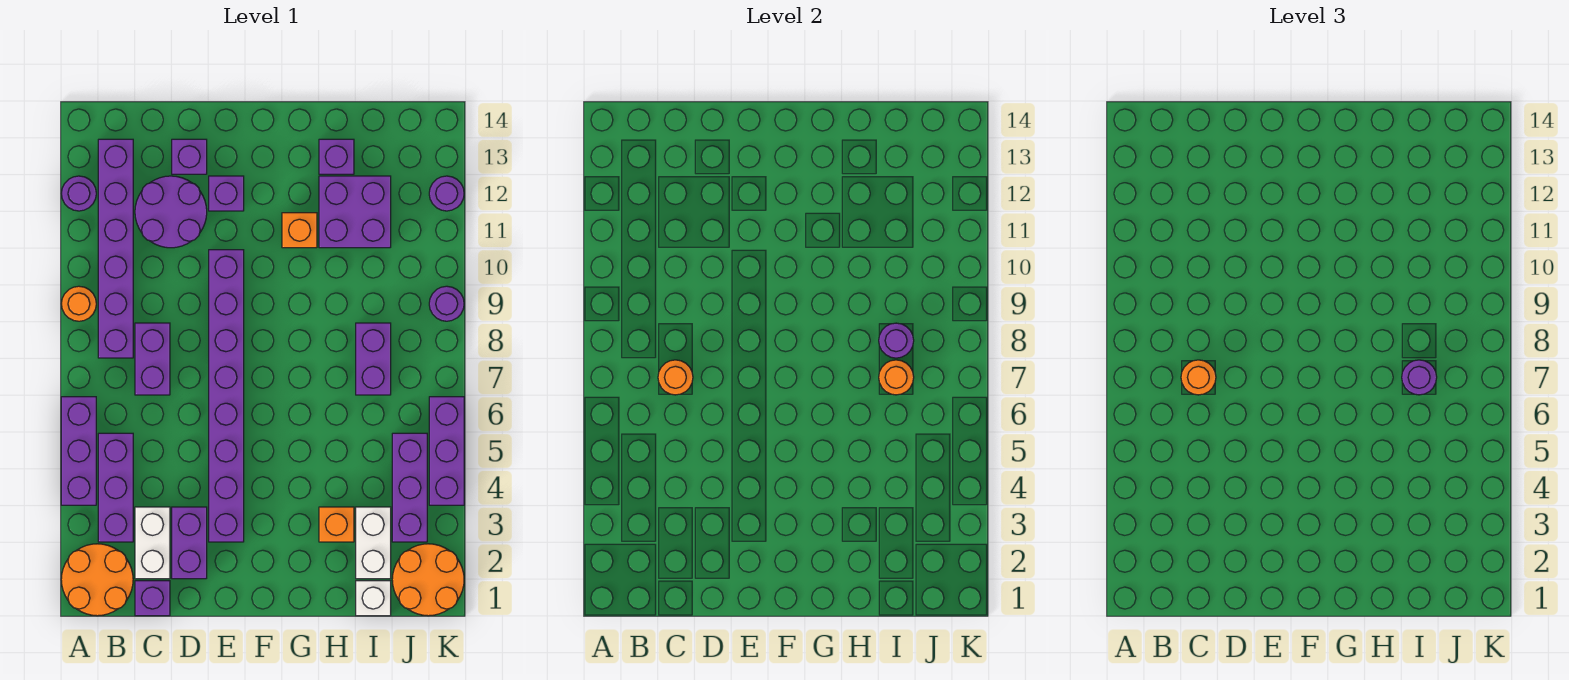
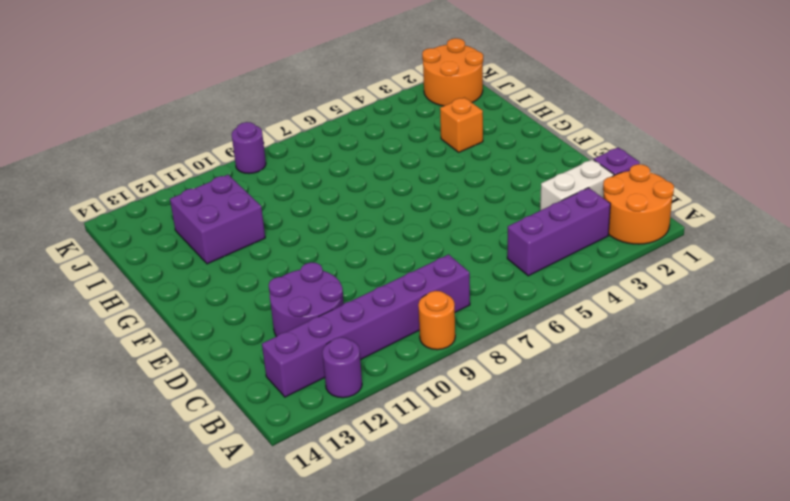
none -> purple 1x3 brick [61,397,96,505]
none -> purple 1x2 brick [135,323,170,395]
none -> purple 1x2 brick [172,507,207,579]
none -> purple 1x1 brick [172,139,207,174]

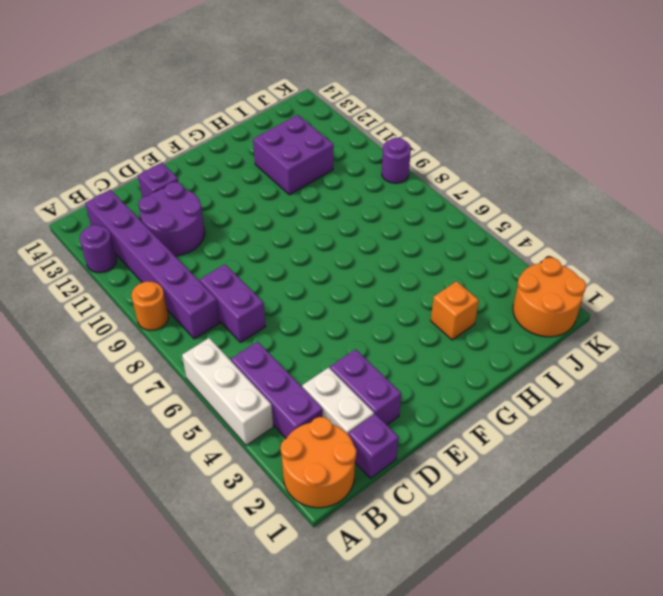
white 1x3 brick [182,338,273,445] -> purple 1x3 brick [61,397,96,505]
none -> purple 1x8 brick [209,250,244,542]
none -> purple 1x1 brick [209,176,244,211]
none -> orange 1x1 brick [282,213,317,248]
none -> purple 1x1 brick [319,139,354,174]

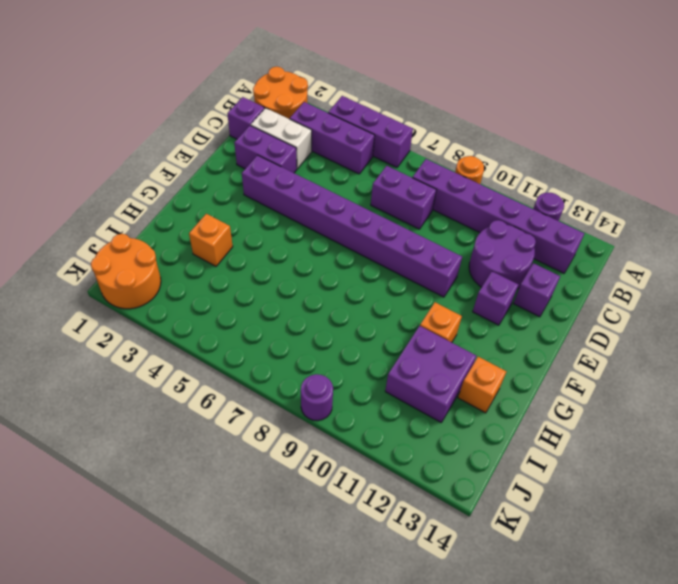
orange 1x1 brick [458,357,506,413] -> purple 1x1 brick [319,139,354,174]
none -> white 1x1 brick [356,581,391,616]
none -> white 1x2 brick [356,507,391,579]
none -> purple 1x2 brick [356,323,391,395]
none -> purple 1x3 brick [392,433,427,542]

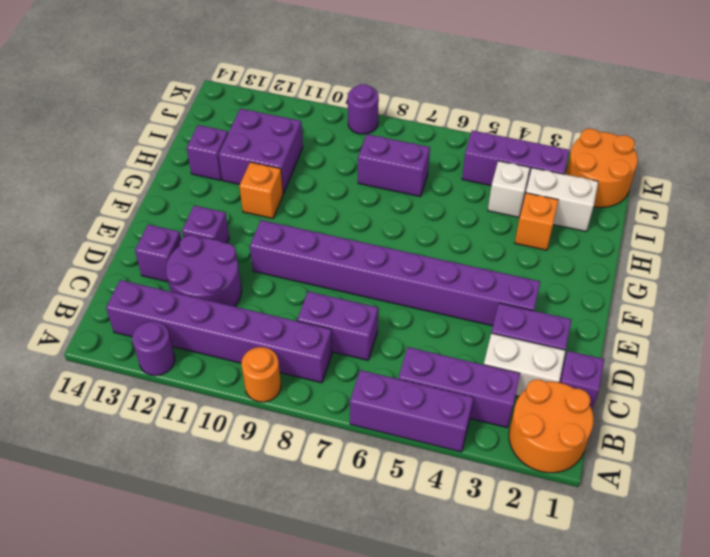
white 1x1 brick [488,161,530,217] -> white 1x1 brick moved to [356,581,391,616]
none -> purple 1x3 brick [429,397,464,505]
none -> purple 1x1 round brick [429,176,464,211]
none -> orange 1x1 round brick [658,360,693,395]
none -> orange 1x1 round brick [879,360,914,395]

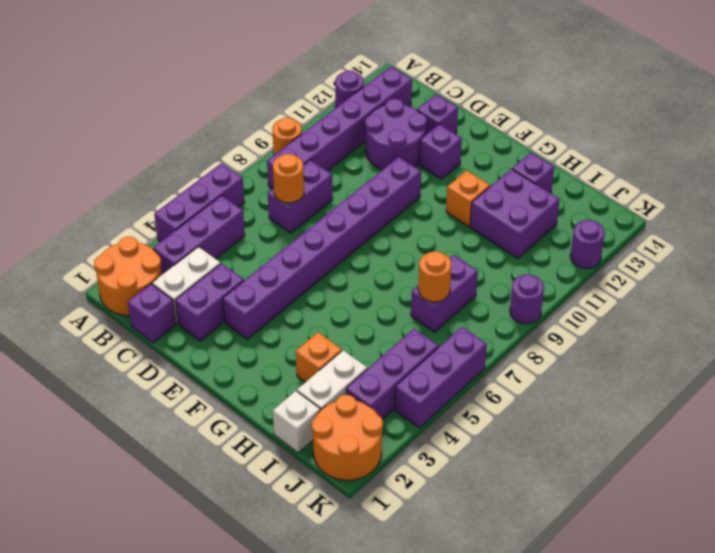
none -> purple 1x1 round brick [879,323,914,358]
none -> orange 1x1 round brick [1181,360,1216,395]
none -> purple 1x1 round brick [1402,360,1437,395]

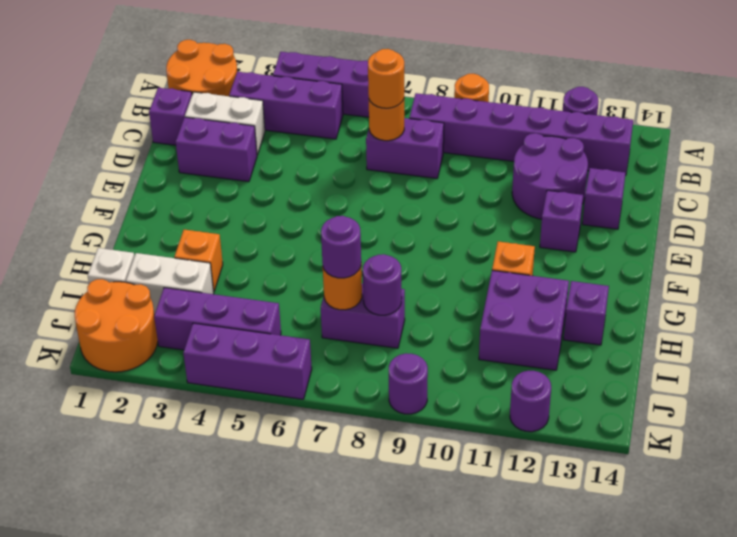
none -> purple 1x8 brick [209,250,244,542]

